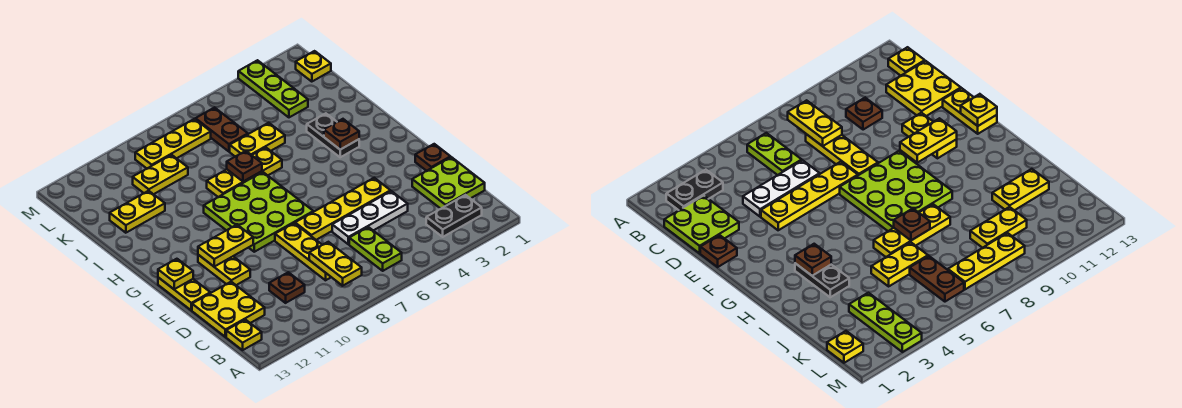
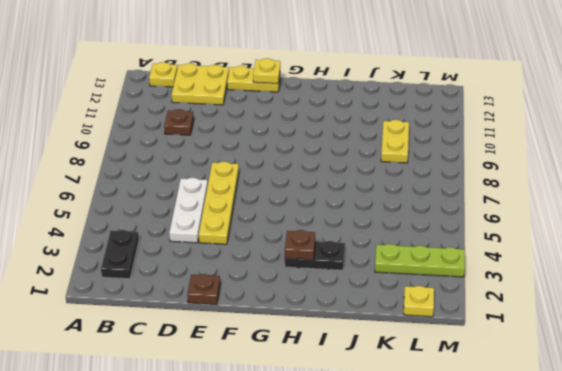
none -> lime 1x2 plate [349,227,402,271]
none -> lime 2x2 plate [412,157,485,209]
none -> yellow 1x3 plate [275,223,331,280]

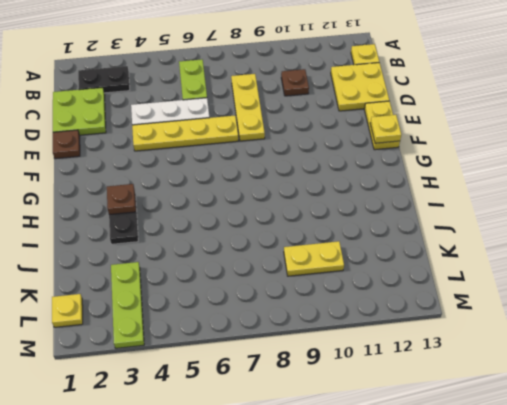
none -> yellow 1x2 plate [198,255,250,285]
none -> lime 3x3 plate [204,172,313,252]
none -> yellow 1x3 plate [207,147,282,197]

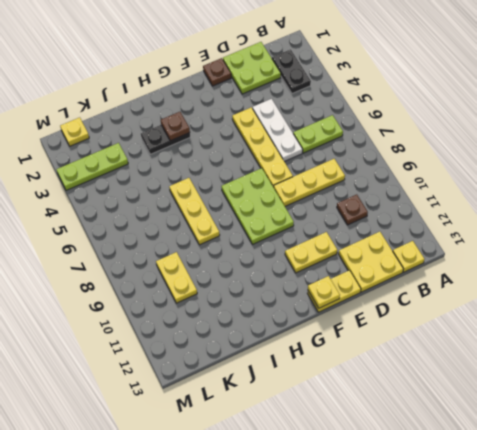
lime 2x3 plate [221,168,294,244] -> lime 3x3 plate [204,172,313,252]
none -> yellow 1x2 plate [230,123,285,157]
none -> yellow 1x2 plate [110,191,165,233]
none -> brown 1x2 plate [196,107,248,151]

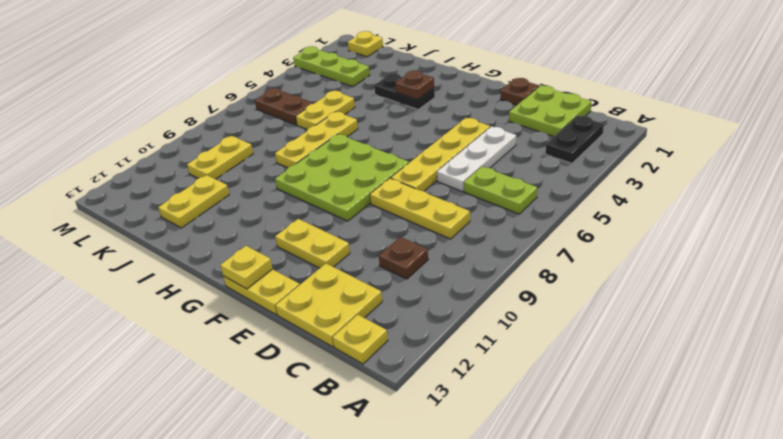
none -> yellow 1x3 plate [135,119,211,168]
none -> yellow 1x2 plate [309,242,362,286]
none -> yellow 1x2 plate [198,225,253,267]

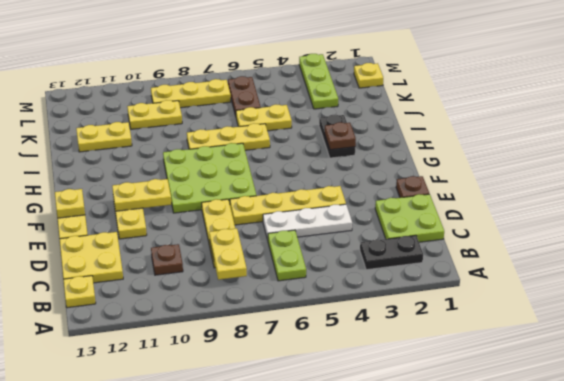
none -> brown 1x1 plate [227,151,262,182]

